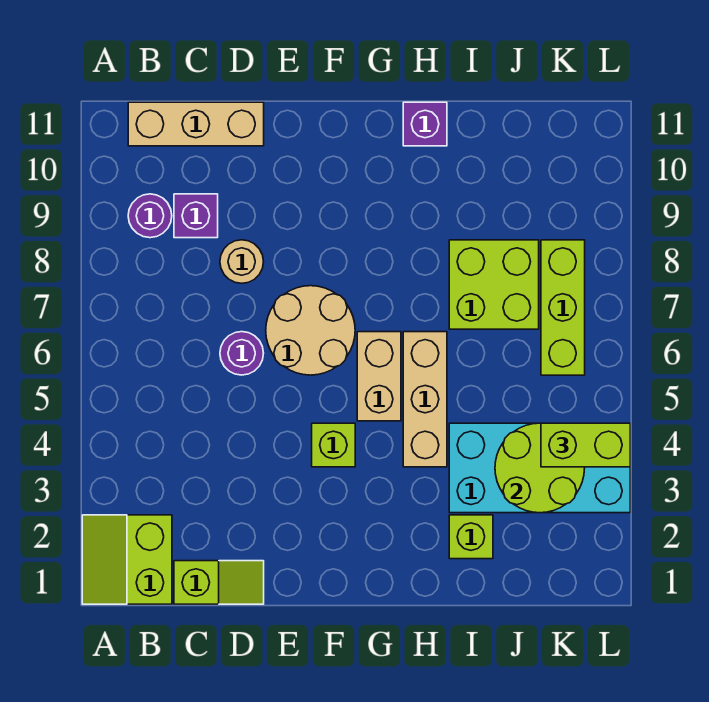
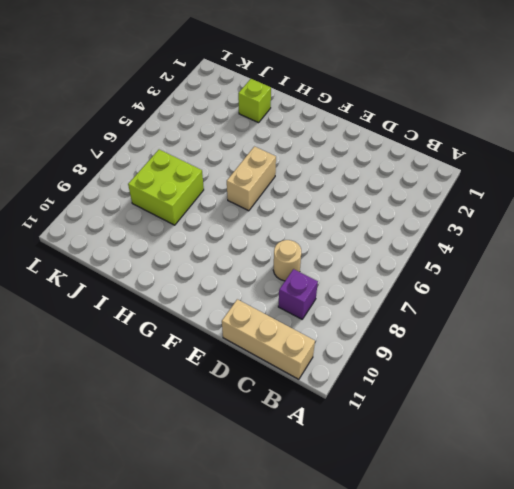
none -> lime 2x2 slope [82,515,172,604]
none -> purple 1x1 round brick [128,194,172,238]
none -> lime 1x2 slope [174,561,264,604]

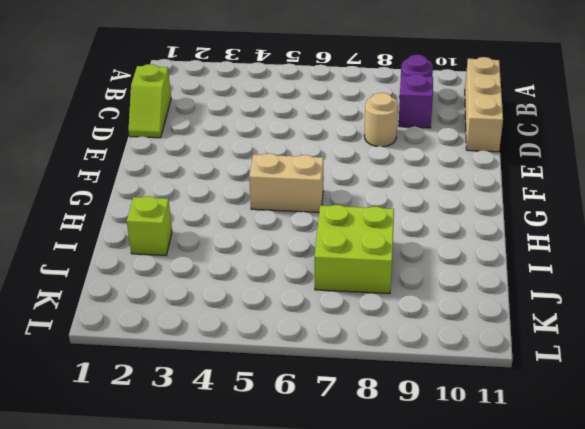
none -> lime 2x2 slope [82,515,172,604]
none -> purple 1x1 round brick [220,332,264,375]
none -> tan 2x2 round brick [266,286,355,375]

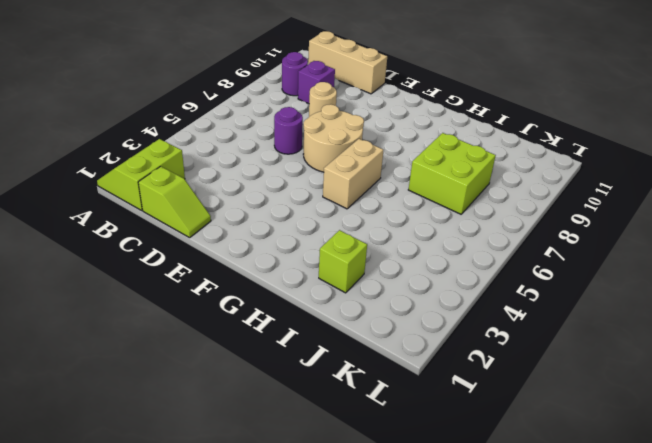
none -> lime 1x1 brick [312,423,355,467]
none -> tan 1x3 brick [403,332,447,467]
none -> purple 1x1 brick [403,102,447,146]

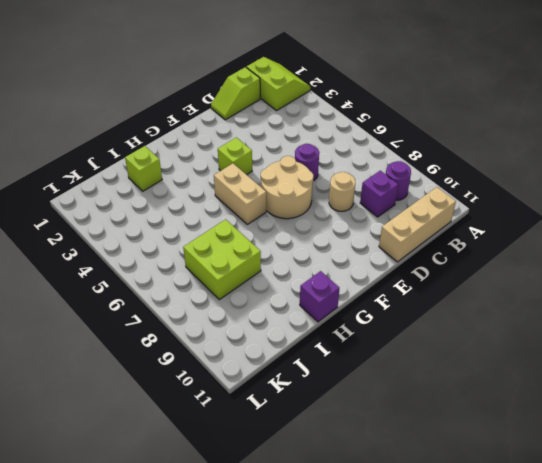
none -> tan 1x3 brick [403,332,447,467]
none -> cyan 2x4 brick [449,423,630,513]
none -> lime 1x3 brick [541,240,585,375]

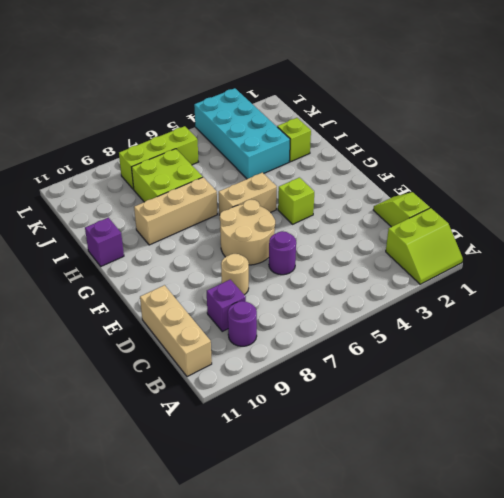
tan 1x3 brick [134,177,217,245] -> tan 1x3 brick moved to [403,332,447,467]
none -> lime 2x2 round brick [495,423,585,513]
none -> lime 1x2 brick [541,423,630,467]

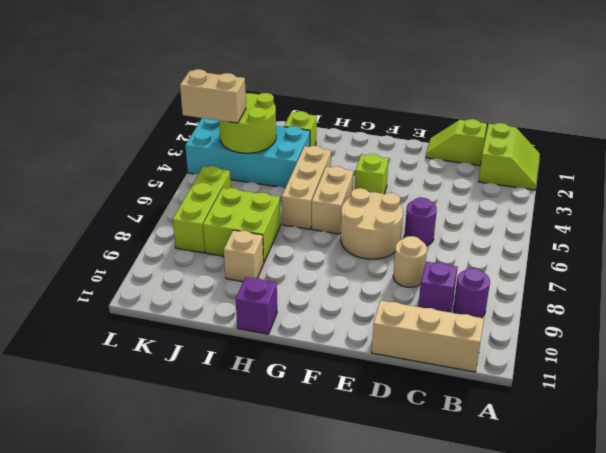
tan 1x1 brick [224,230,264,282] -> none
tan 1x2 brick [180,69,246,123] -> lime 1x2 brick [541,423,630,467]

